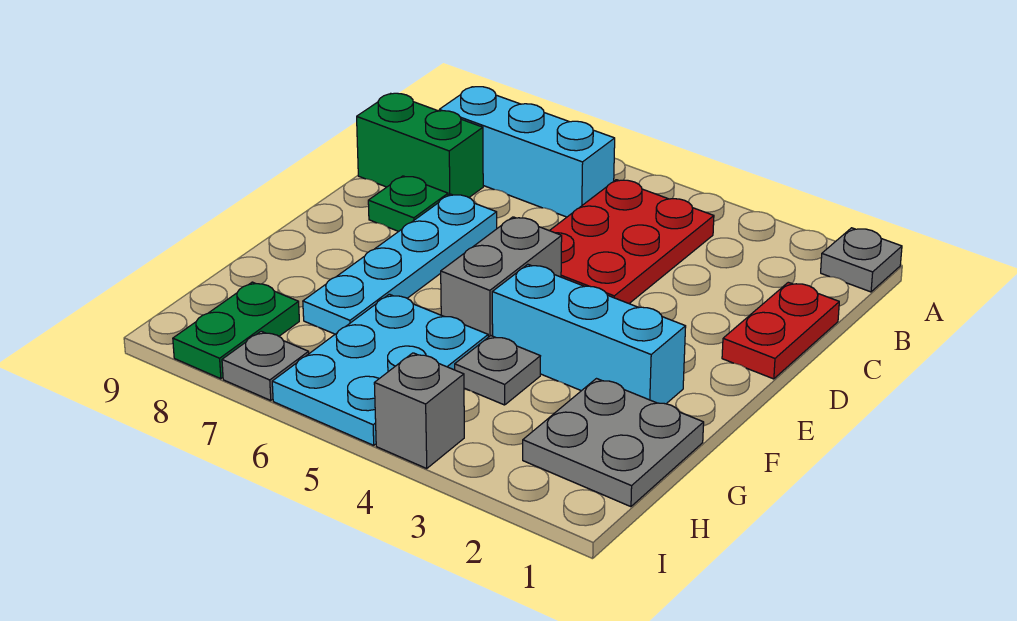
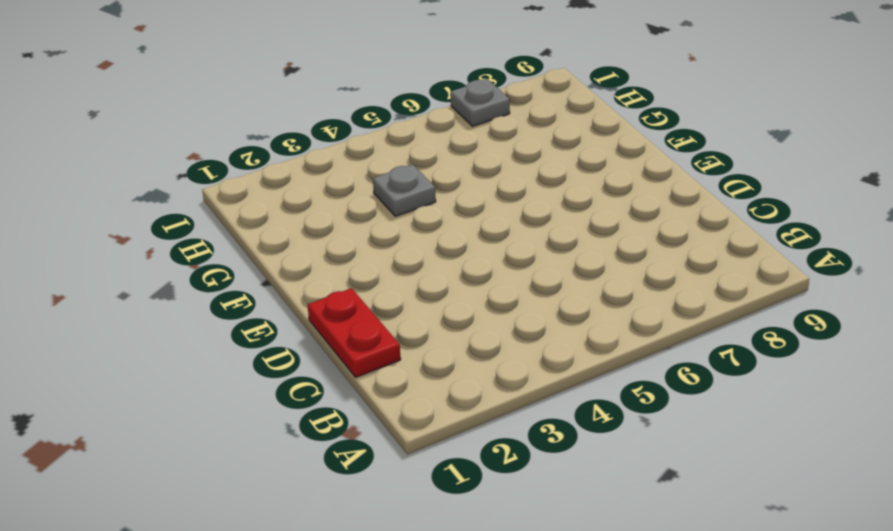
none -> grey 1x1 plate [821,228,902,292]
none -> red 2x3 plate [550,180,714,303]
none -> cyan 1x3 brick [439,87,615,217]

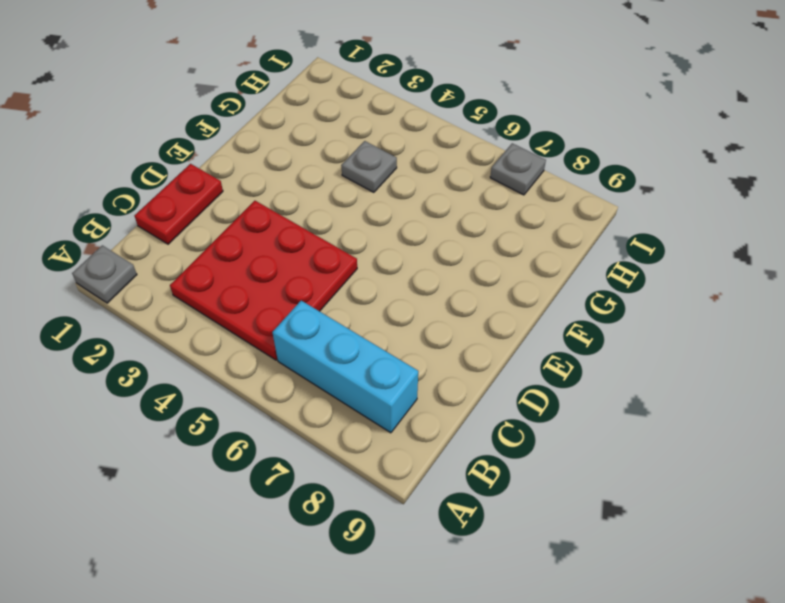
red 3x3 plate [170,201,357,360] -> red 2x3 plate [550,180,714,303]
none -> green 1x2 brick [357,93,483,197]
none -> cyan 1x4 plate [303,194,497,334]
none -> green 1x1 plate [368,176,448,231]

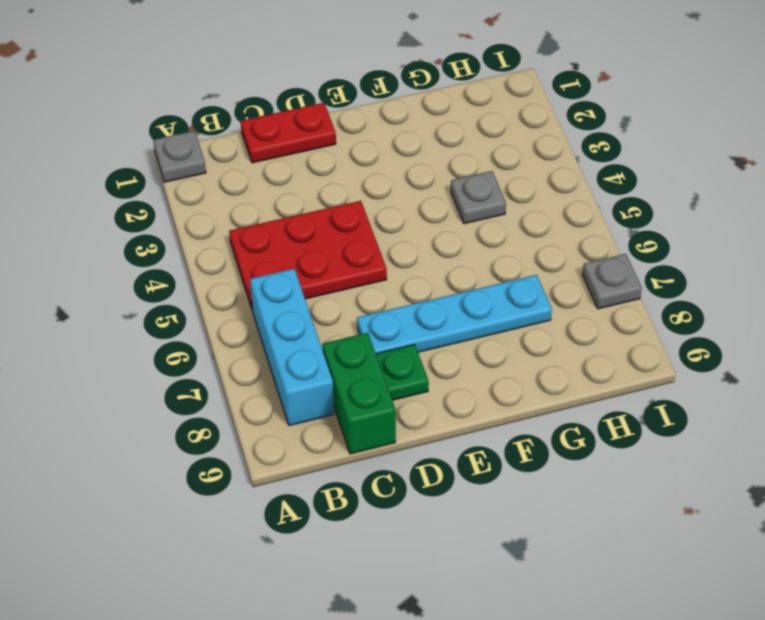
none -> grey 1x2 brick [441,217,562,337]
none -> cyan 1x3 brick [492,264,686,404]
none -> grey 2x2 plate [523,379,704,507]

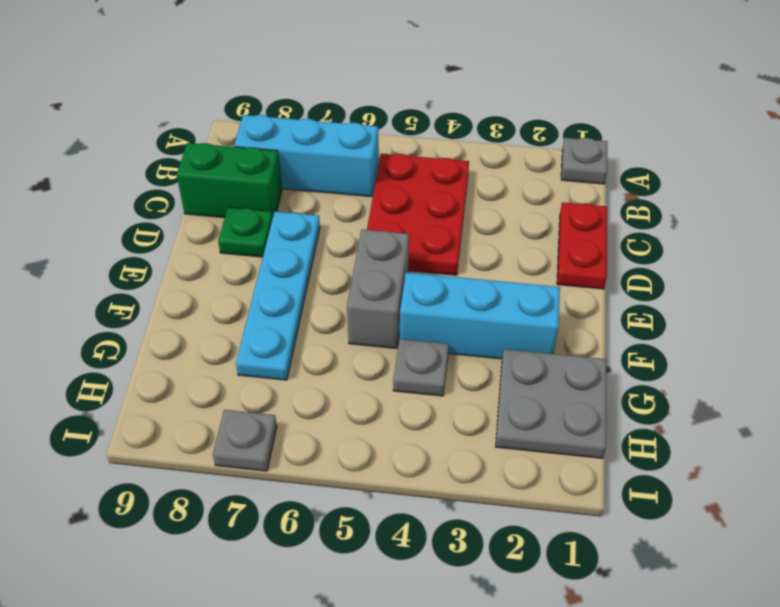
none -> cyan 2x3 plate [272,294,488,445]
none -> green 1x2 plate [173,282,299,379]
none -> grey 1x1 brick [374,353,464,468]

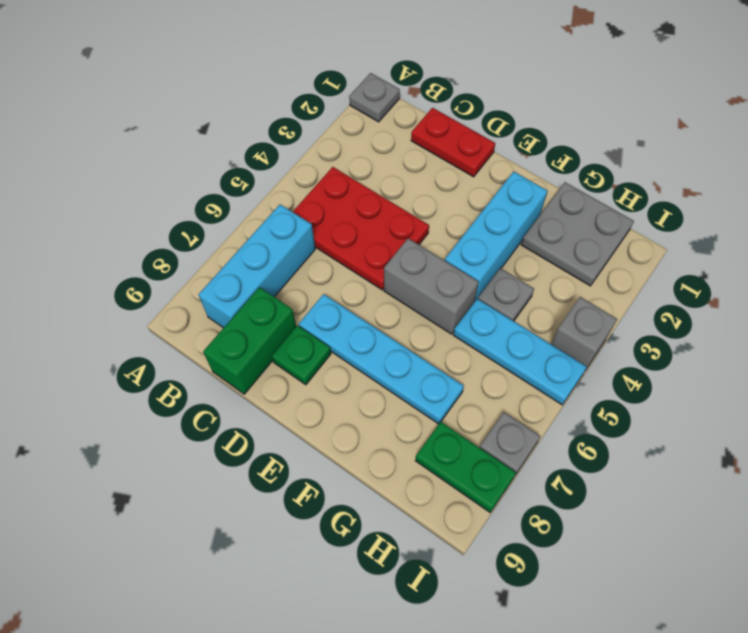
cyan 1x3 plate [454,299,587,405] -> cyan 2x3 plate [272,294,488,445]

